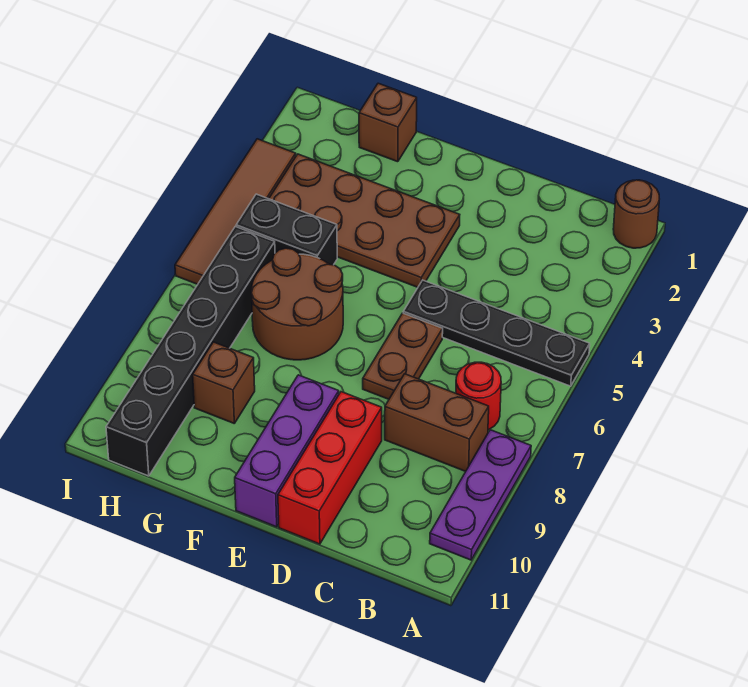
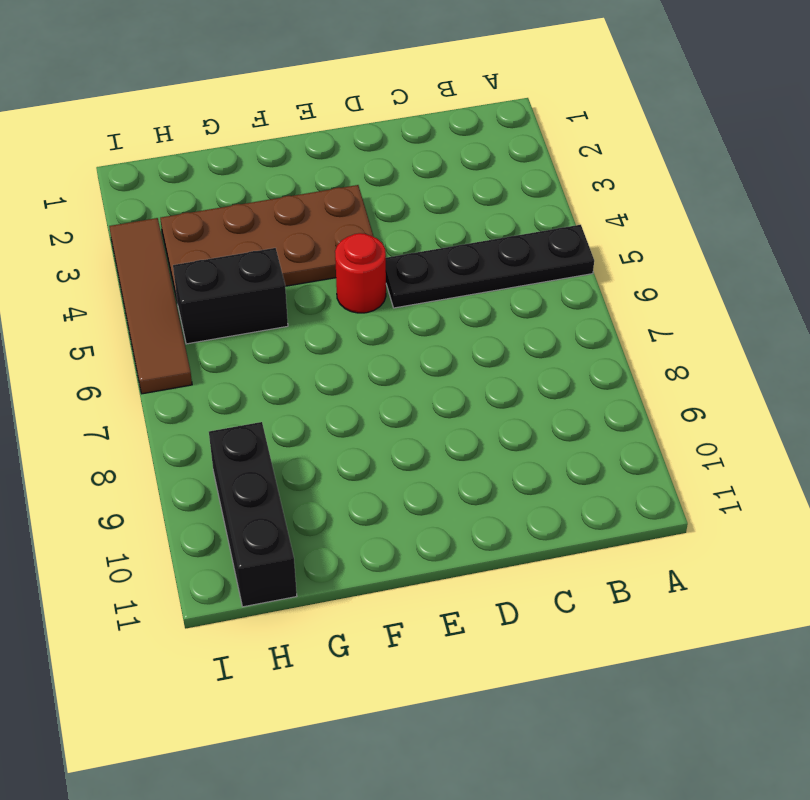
red 1x1 round brick [335,233,386,313] -> red 1x1 round brick moved to [456,362,501,430]
black 1x3 brick [209,422,297,607] -> black 1x6 brick [106,227,275,476]
none -> brown 1x1 round brick [613,180,659,248]
none -> purple 1x3 plate [430,430,531,560]
none -> brown 1x2 brick [385,374,489,472]

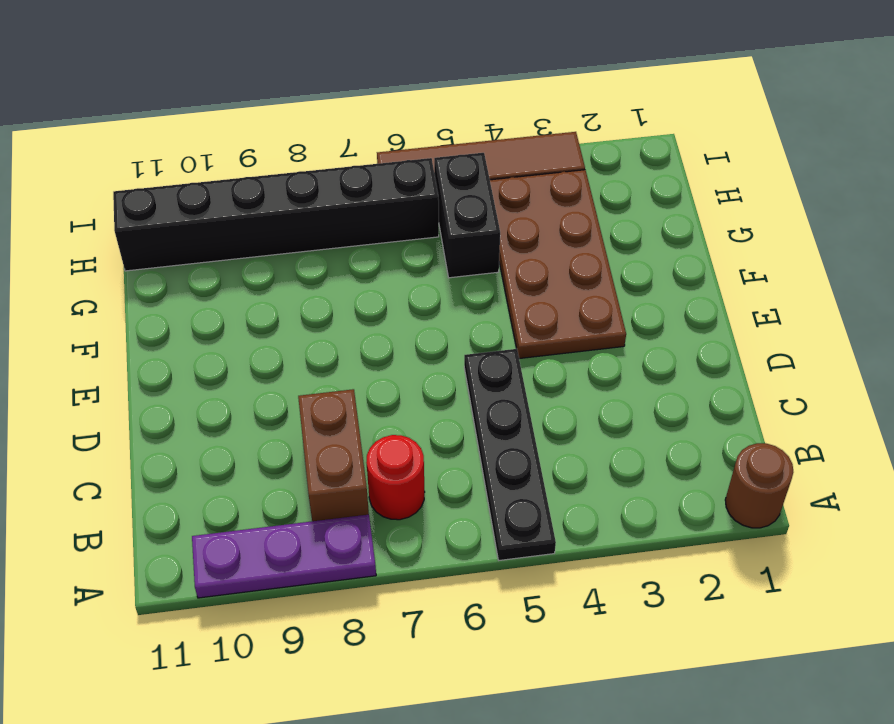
none -> brown 1x2 plate [363,313,443,399]
none -> red 1x3 brick [278,392,382,544]
none -> purple 1x3 brick [235,375,339,527]

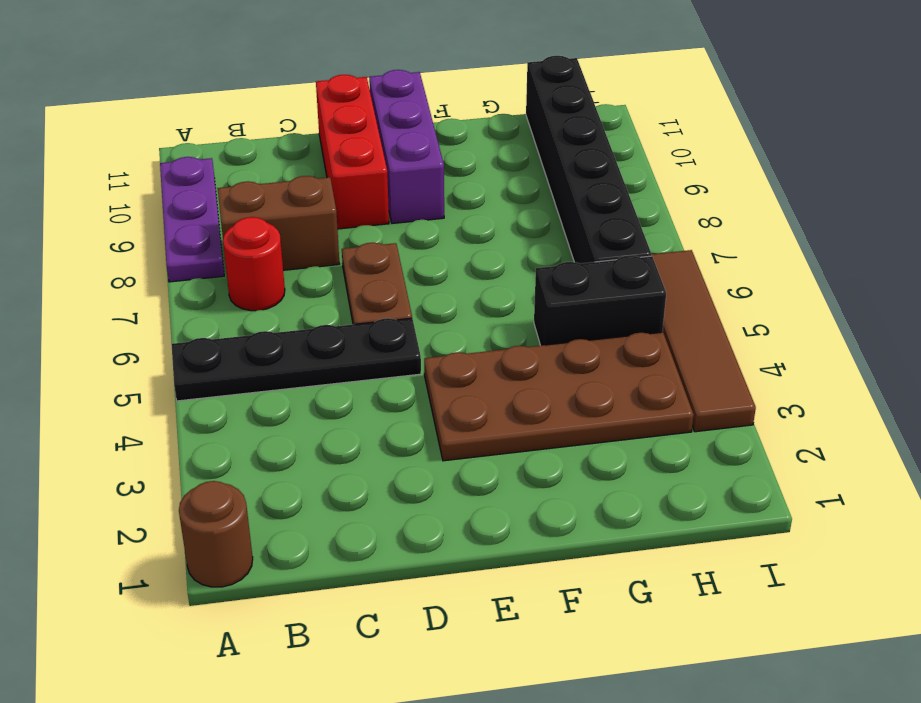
none -> brown 2x2 round brick [251,248,343,360]
none -> brown 1x1 brick [359,83,417,162]
none -> brown 1x1 brick [193,342,255,423]

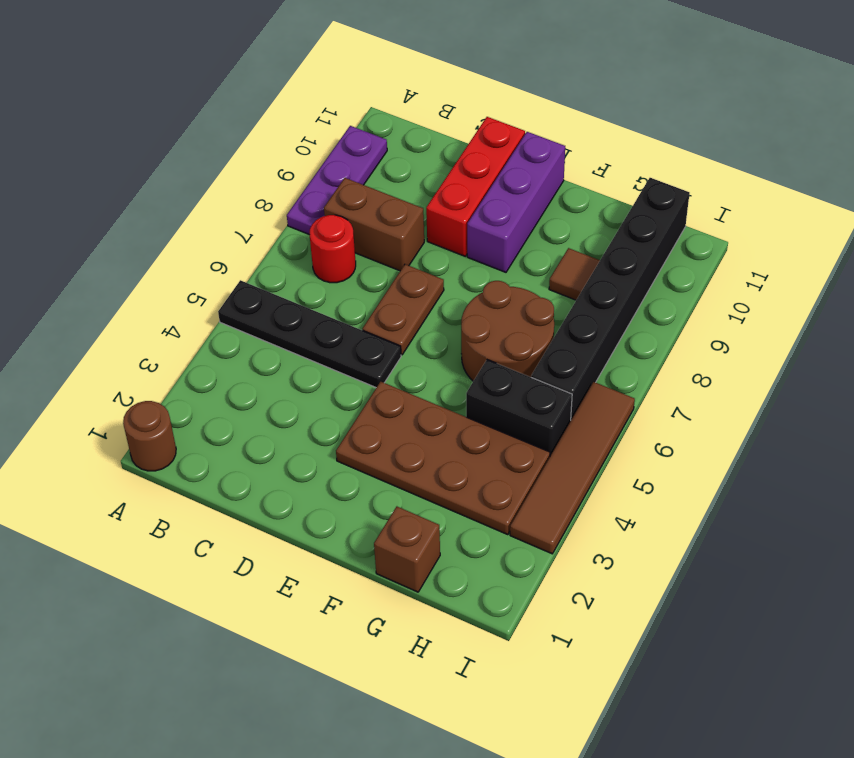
brown 1x1 tile [549,248,600,300] -> brown 1x1 brick [193,342,255,423]

